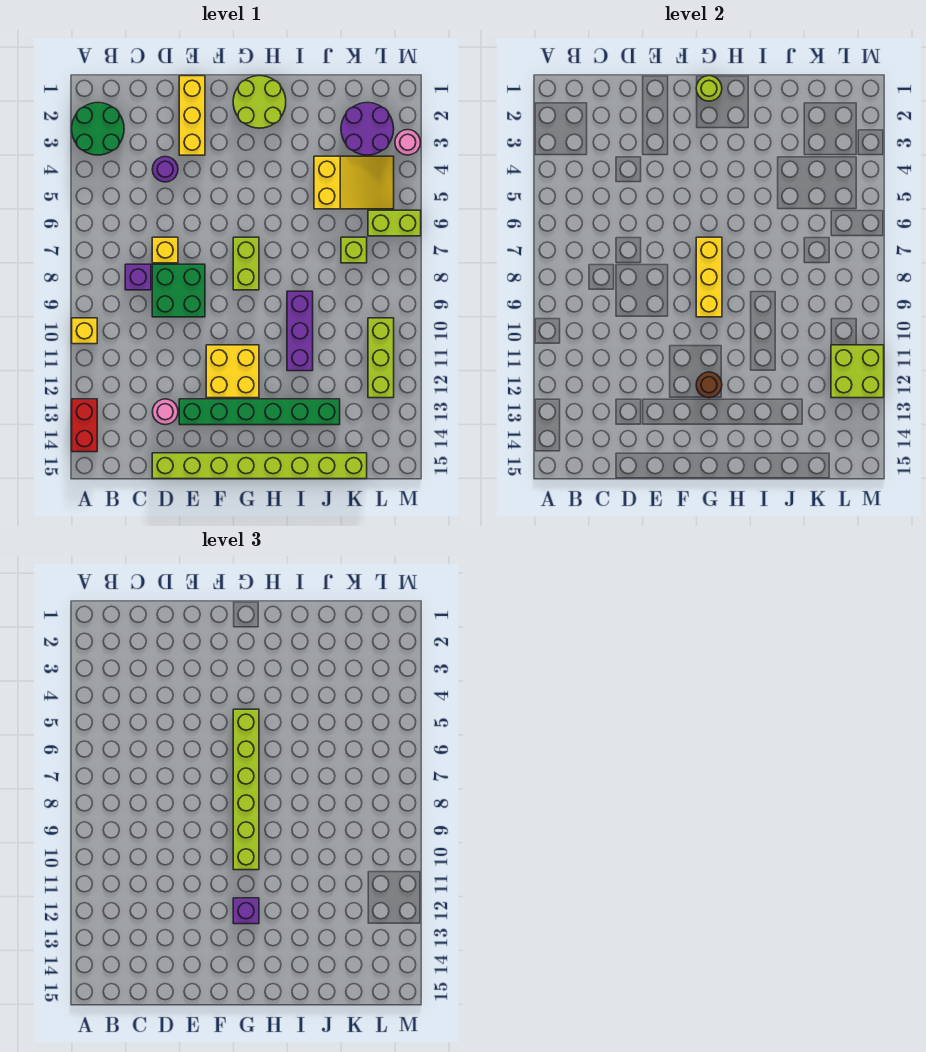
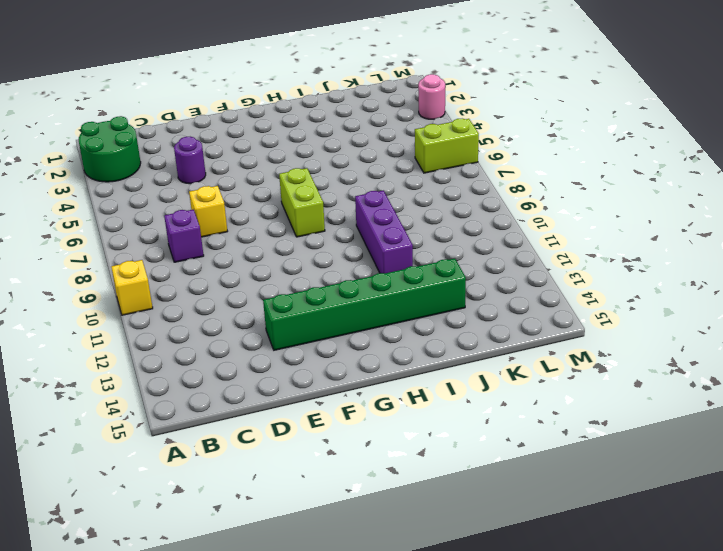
none -> red 1x2 brick [72,399,97,452]
none -> green 2x2 brick [152,264,205,317]
none -> pink 1x1 round brick [152,399,178,425]

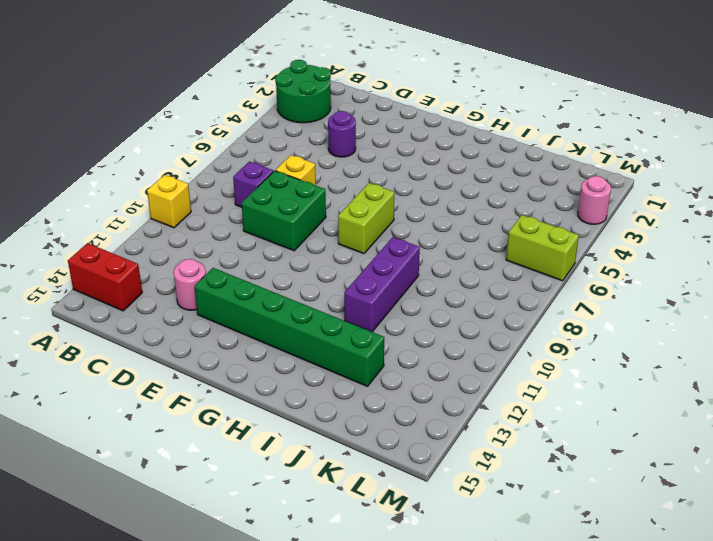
red 1x2 brick [68,243,142,311] -> red 1x2 brick turned to [72,399,97,452]
none -> lime 1x8 brick [152,453,367,479]
none -> yellow 1x3 brick [179,76,205,155]
none -> yellow 2x2 brick [206,345,259,398]

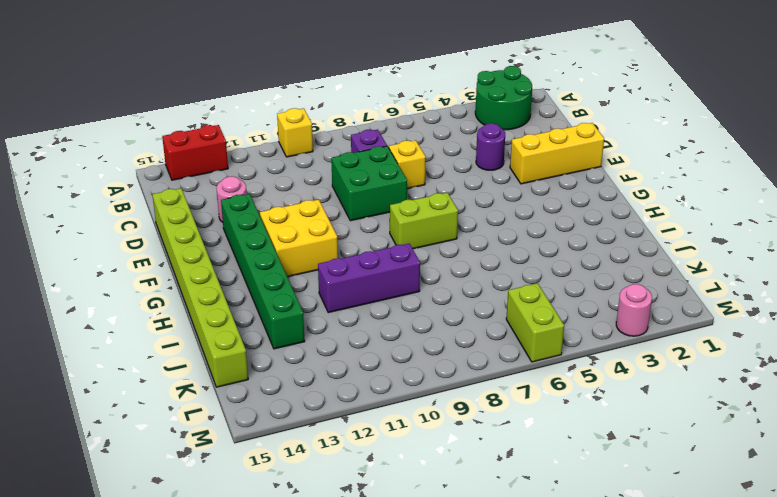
none -> lime 2x2 round brick [233,76,286,128]
none -> yellow 2x3 slope [314,156,394,209]
none -> purple 2x2 round brick [341,103,394,155]

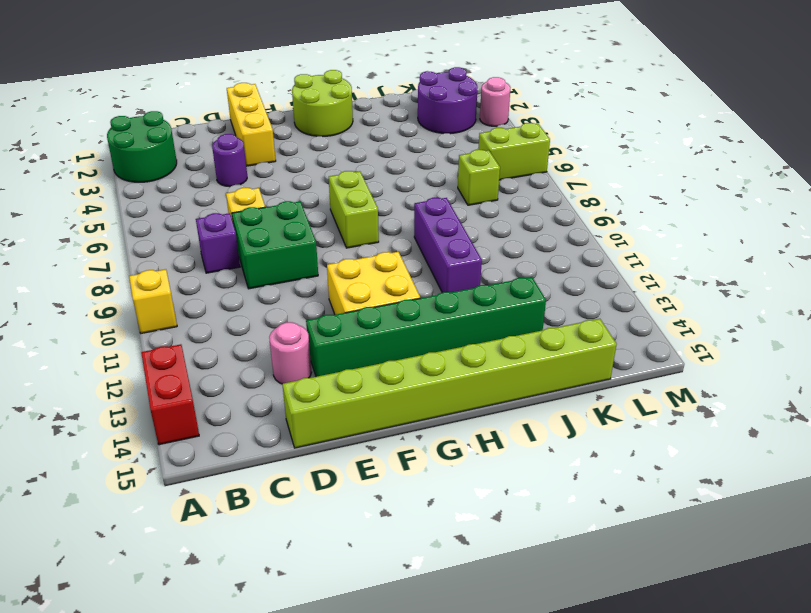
none -> yellow 2x3 slope [314,156,394,209]
none -> lime 1x3 brick [368,318,394,398]
none -> lime 1x1 round brick [696,76,722,101]

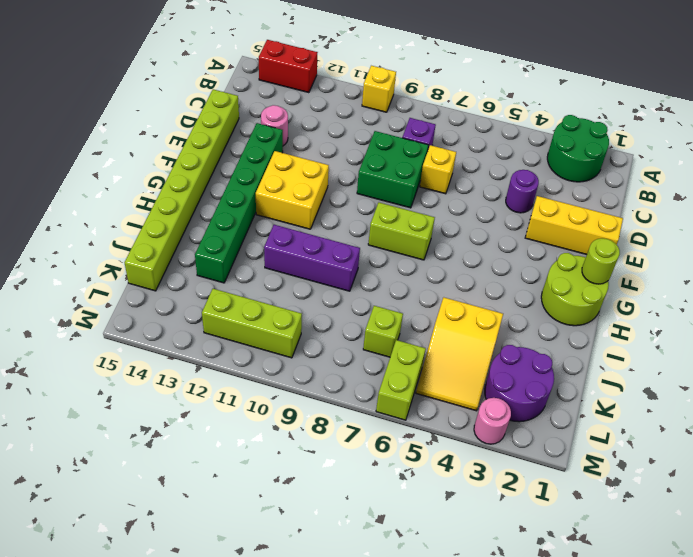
none -> yellow 1x3 brick [696,237,722,317]
none -> brown 1x1 round brick [696,372,722,398]
none -> lime 2x2 brick [831,345,884,398]

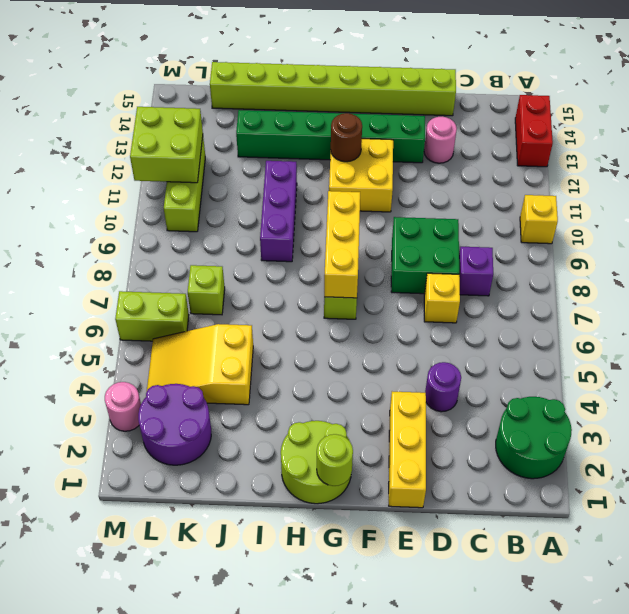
none -> lime 1x6 brick [233,709,259,870]
none -> purple 1x1 brick [233,898,259,924]

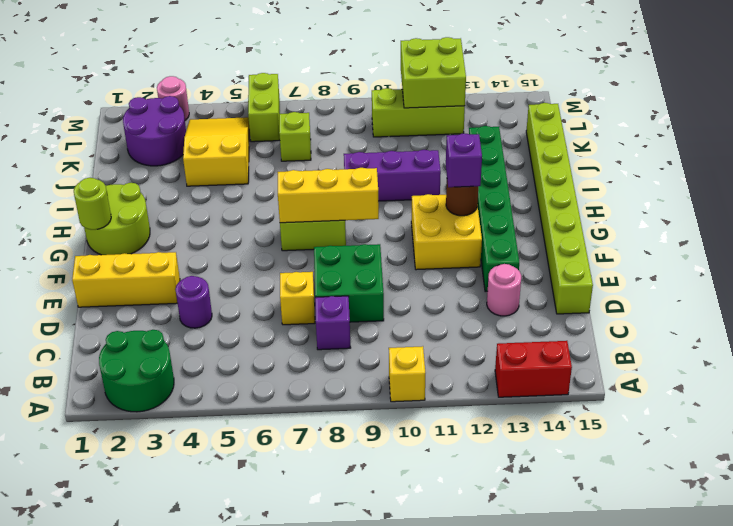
none -> lime 1x6 brick [233,709,259,870]

